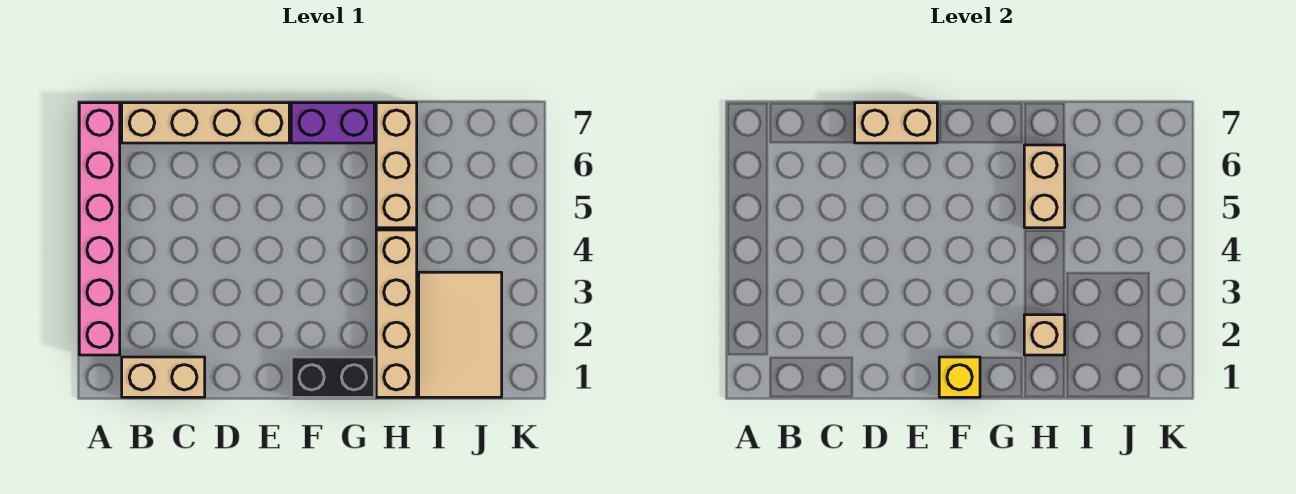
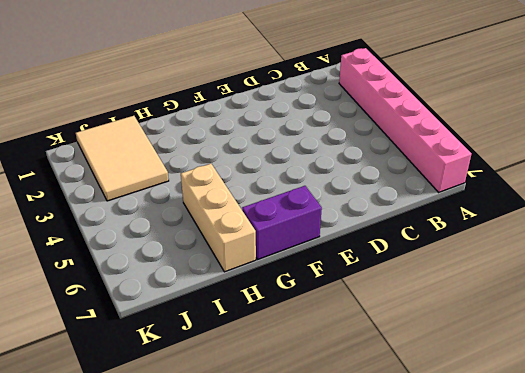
none -> tan 1x2 brick [122,357,205,397]
none -> tan 1x4 brick [122,103,289,143]
none -> black 1x2 brick [291,357,374,397]

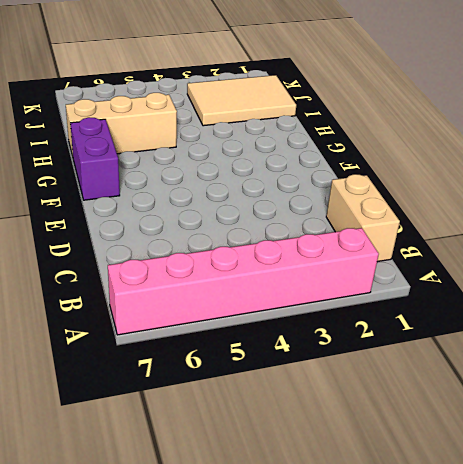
none -> tan 1x4 brick [122,103,289,143]
none -> black 1x2 brick [291,357,374,397]
none -> tan 1x4 brick [376,230,417,397]

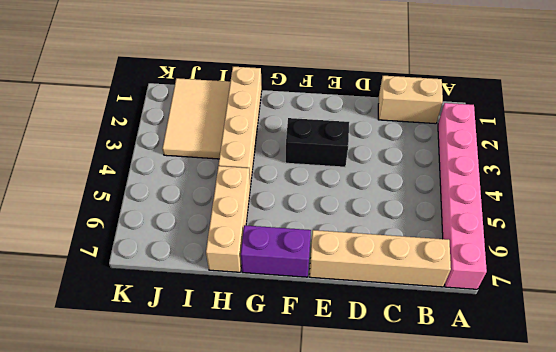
black 1x2 brick [286,118,349,167] -> black 1x2 brick moved to [291,357,374,397]
none -> tan 1x2 brick [855,103,937,143]
none -> yellow 1x1 brick [939,357,980,397]
none -> tan 1x1 brick [1024,315,1065,355]

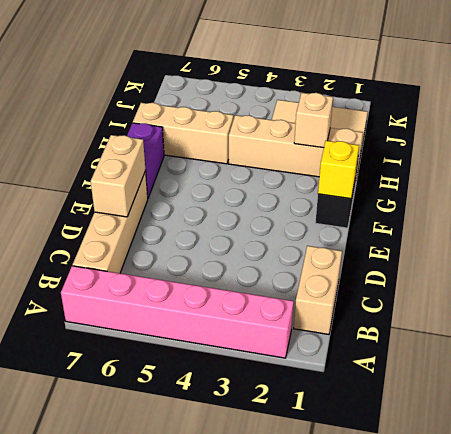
none -> tan 1x2 brick [1024,145,1065,228]

